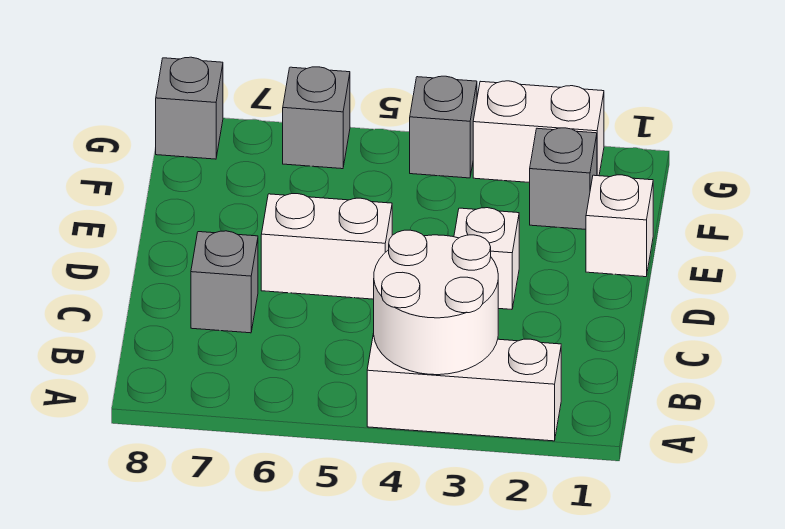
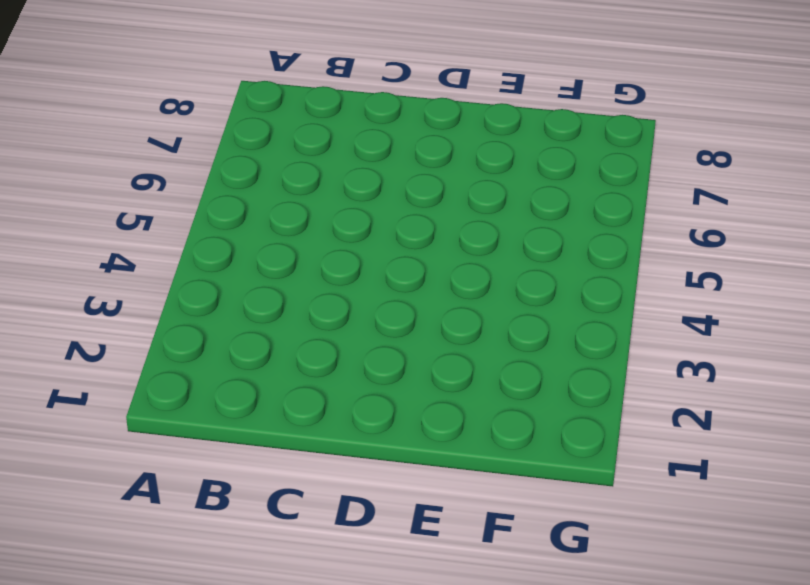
none -> white 1x3 brick [367,333,561,441]
none -> grey 1x1 brick [191,231,258,333]

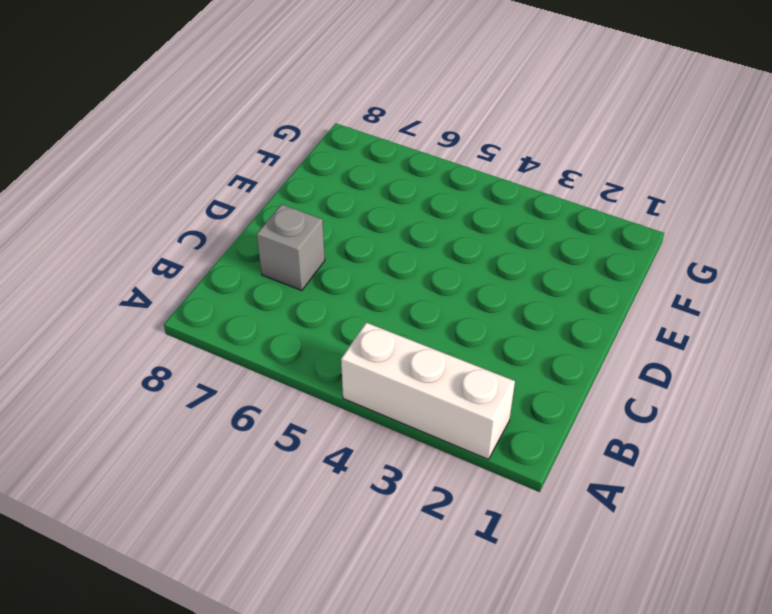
none -> white 1x1 brick [454,208,519,309]
none -> white 1x2 brick [261,194,392,299]

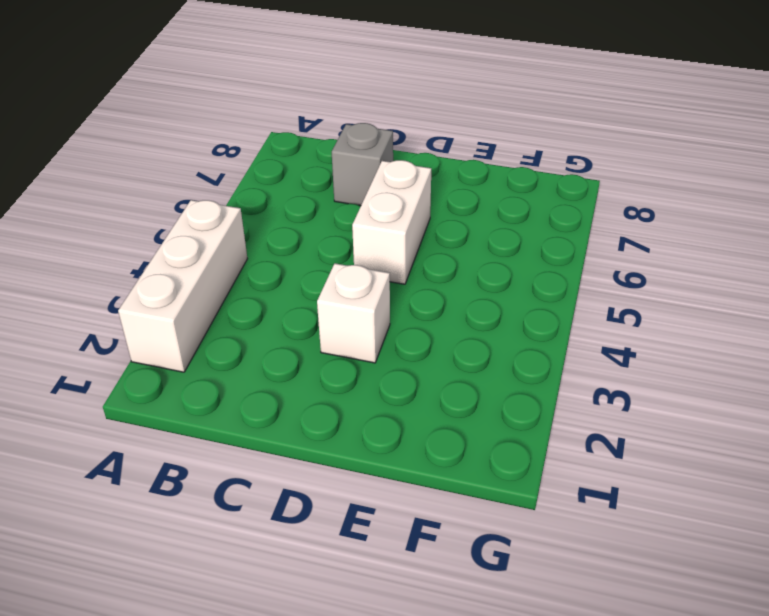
none -> white 1x1 brick [586,175,653,277]
none -> grey 1x1 brick [530,128,597,229]

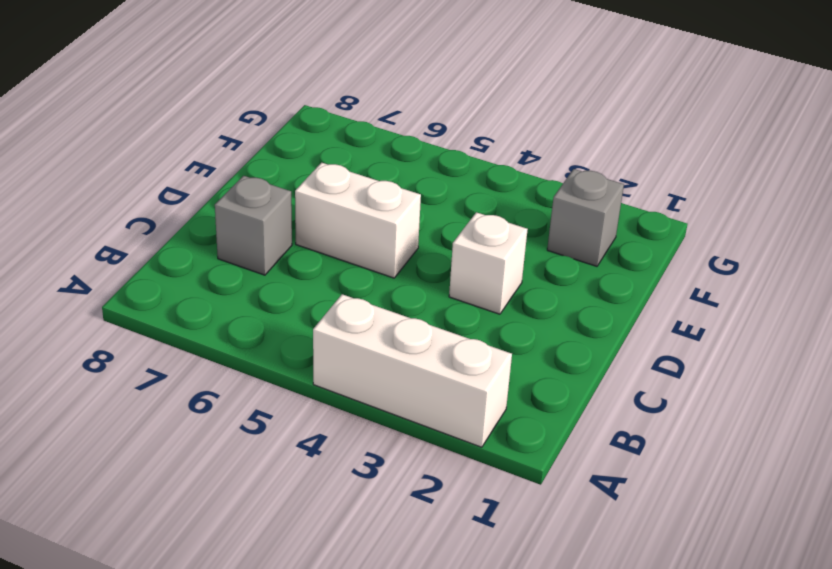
none -> white 1x1 brick [586,175,653,277]
none -> white 1x2 brick [473,81,604,183]

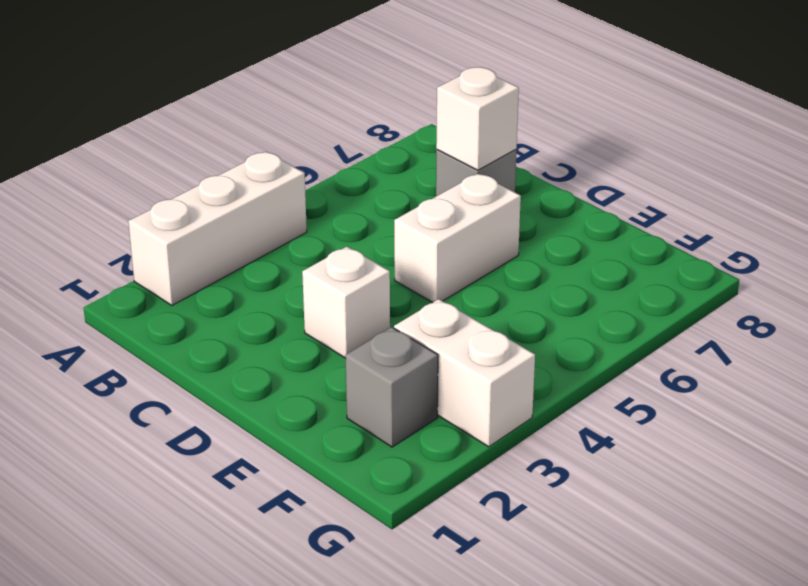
white 1x1 brick [436,67,519,170] -> white 1x1 brick moved to [586,175,653,277]
white 1x2 brick [394,299,535,447] -> white 1x2 brick turned to [473,81,604,183]
none -> grey 1x1 brick [410,76,477,178]
none -> grey 1x1 brick [283,67,350,169]

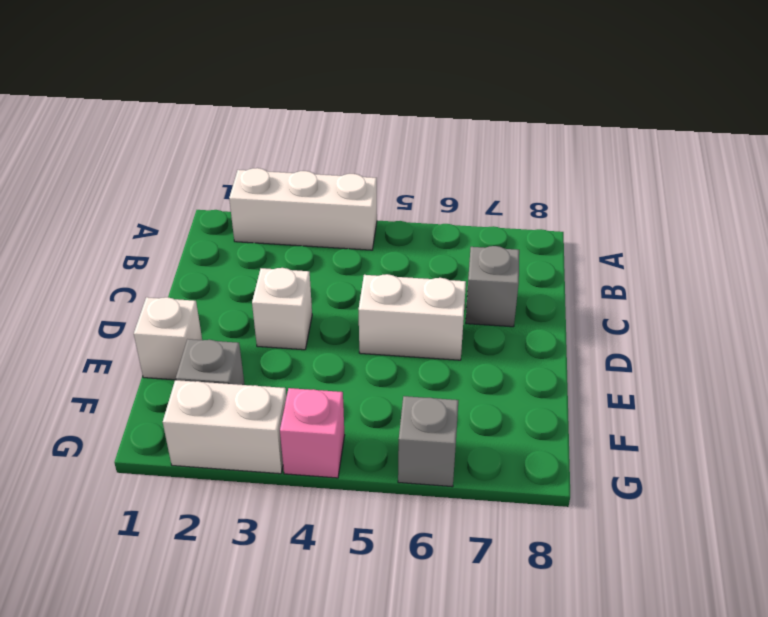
pink 1x1 brick [280,388,345,478] -> grey 1x1 brick [410,76,477,178]
none -> grey 1x1 brick [156,57,223,159]
none -> white 2x2 round brick [374,230,498,375]

